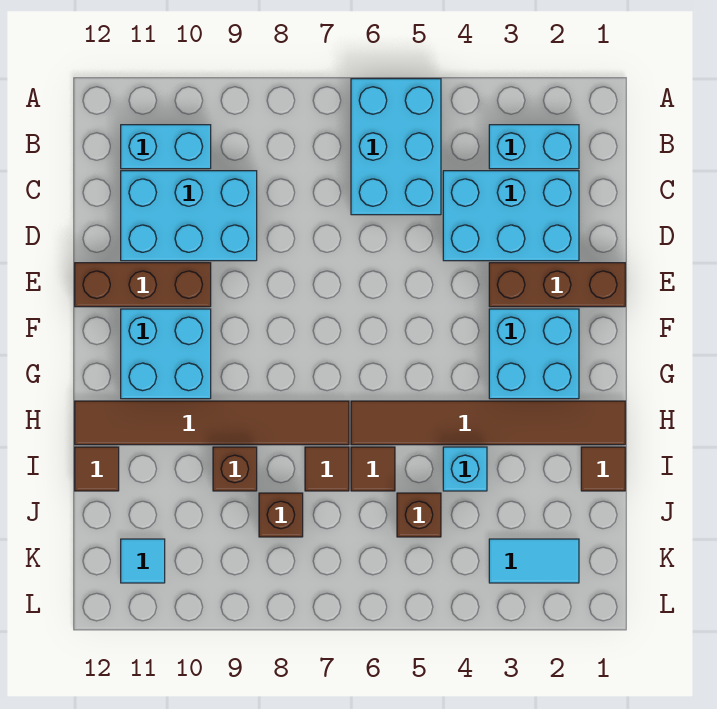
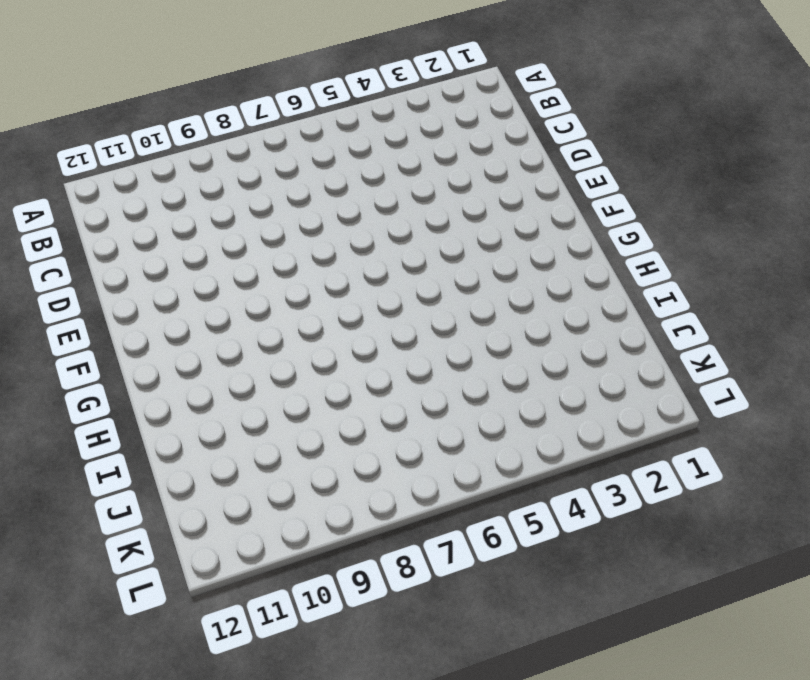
none -> cyan 2x3 brick [351,79,441,215]
none -> cyan 1x2 brick [489,125,579,169]
none -> cyan 1x2 brick [121,125,211,169]

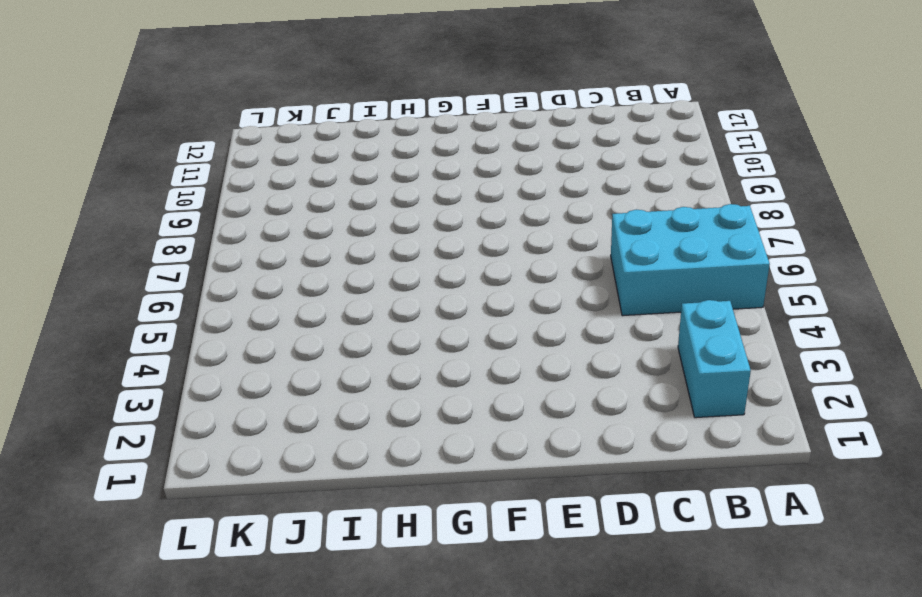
none -> cyan 1x2 brick [121,125,211,169]
none -> cyan 2x3 brick [443,171,579,261]
none -> cyan 2x3 brick [121,171,257,261]

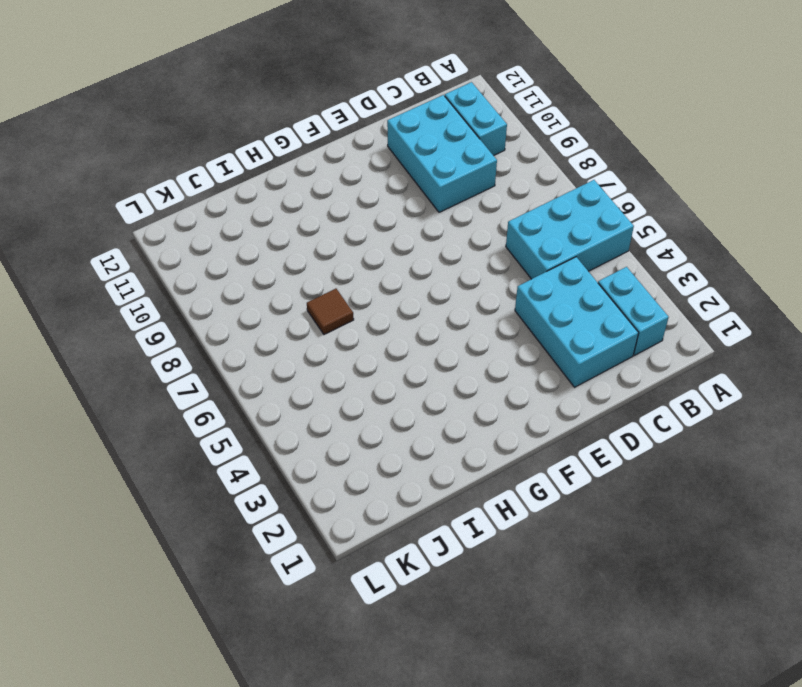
none -> brown 1x3 brick [489,263,625,307]
none -> brown 1x3 brick [75,263,211,307]
none -> cyan 2x2 brick [489,309,579,399]

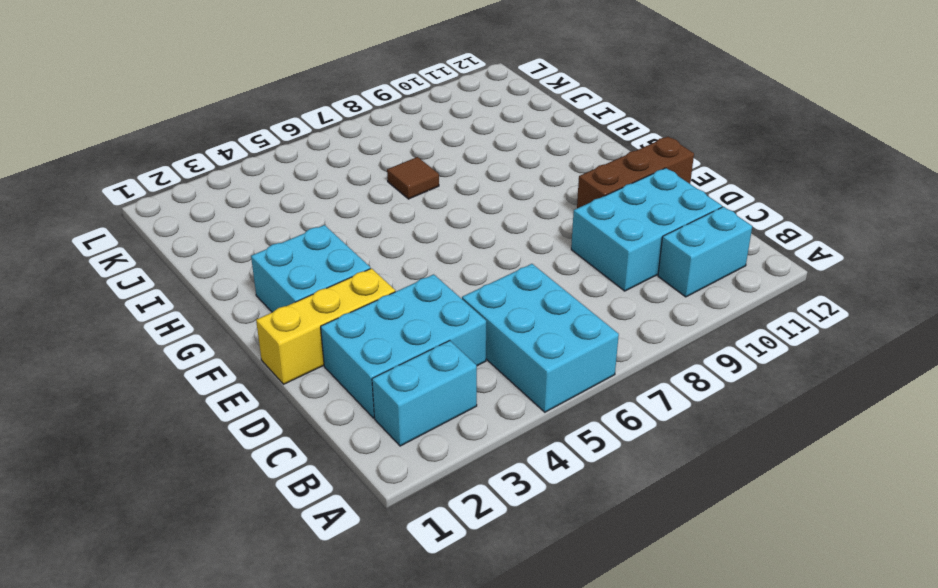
yellow 1x3 brick [256,268,395,384] -> brown 1x3 brick [489,263,625,307]
none -> cyan 2x2 brick [121,309,211,399]
none -> brown 1x6 tile [351,401,625,445]
none -> brown 1x6 tile [75,401,349,445]

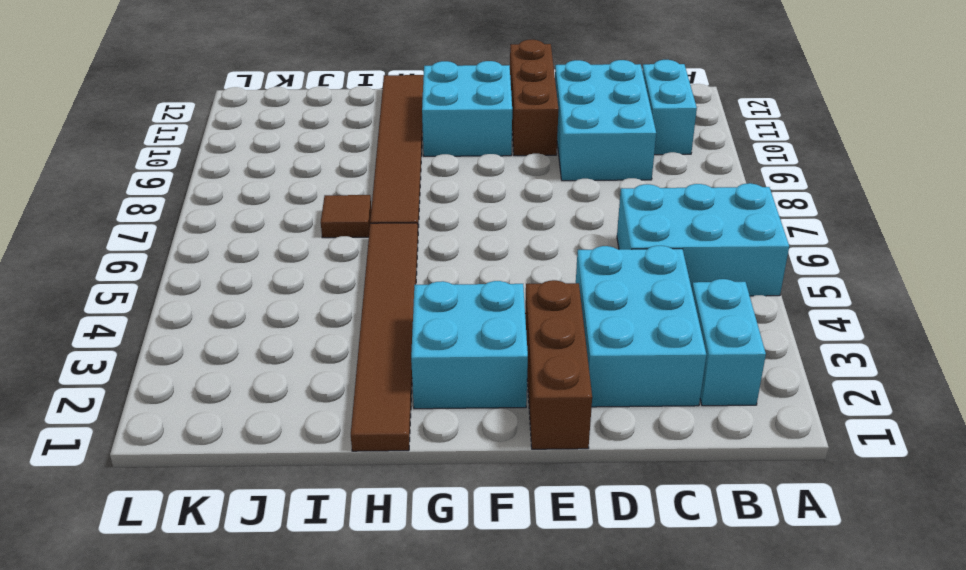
none -> brown 1x1 tile [581,447,625,491]
none -> cyan 1x1 brick [443,447,487,491]
none -> brown 1x1 tile [351,447,395,491]

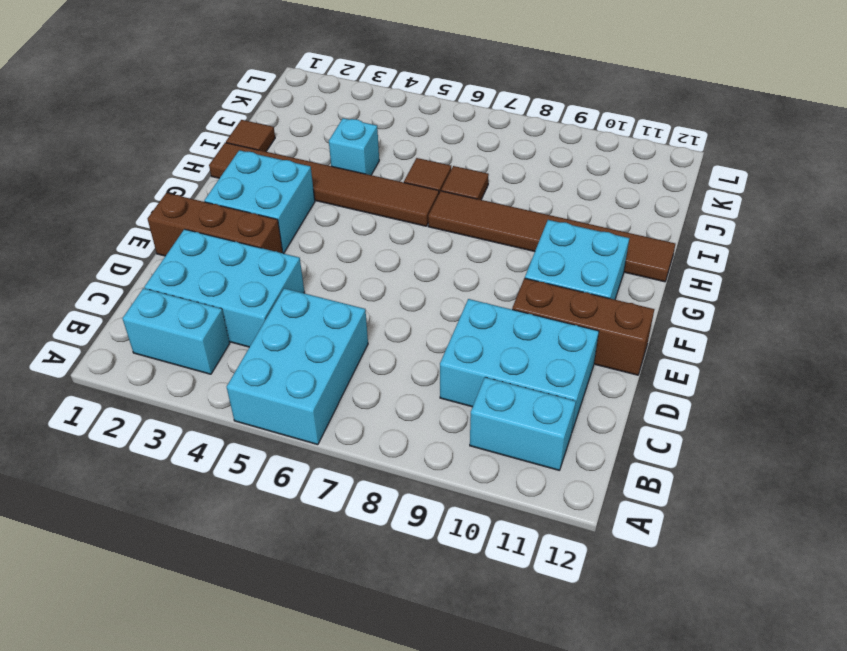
none -> brown 1x1 brick [213,447,257,491]
none -> brown 1x1 tile [75,447,119,491]
none -> brown 1x1 brick [397,493,441,537]

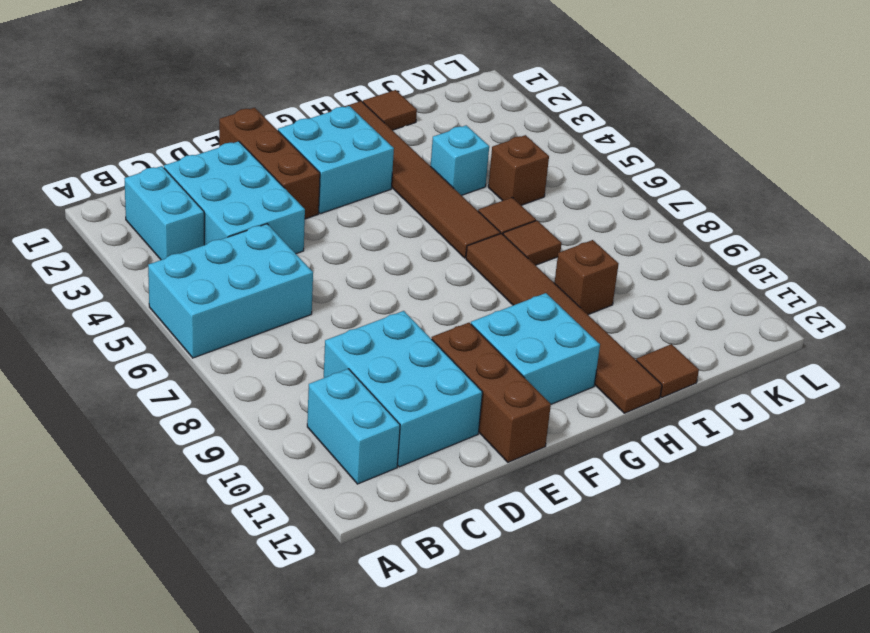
none -> brown 1x1 brick [259,493,303,537]
none -> cyan 1x2 tile [489,539,579,583]
none -> cyan 1x1 tile [121,539,165,583]

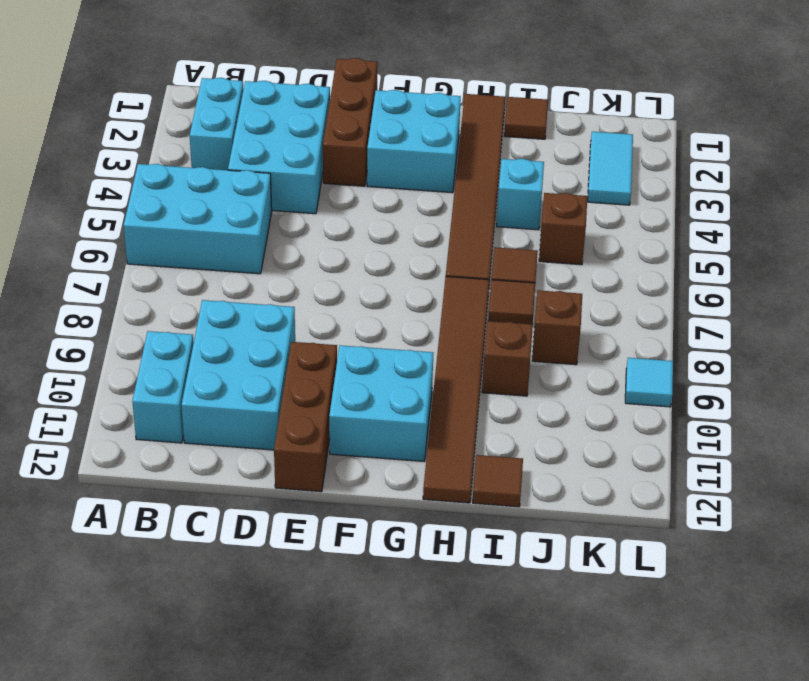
cyan 1x1 tile [625,358,673,407] -> cyan 1x1 tile moved to [121,539,165,583]

